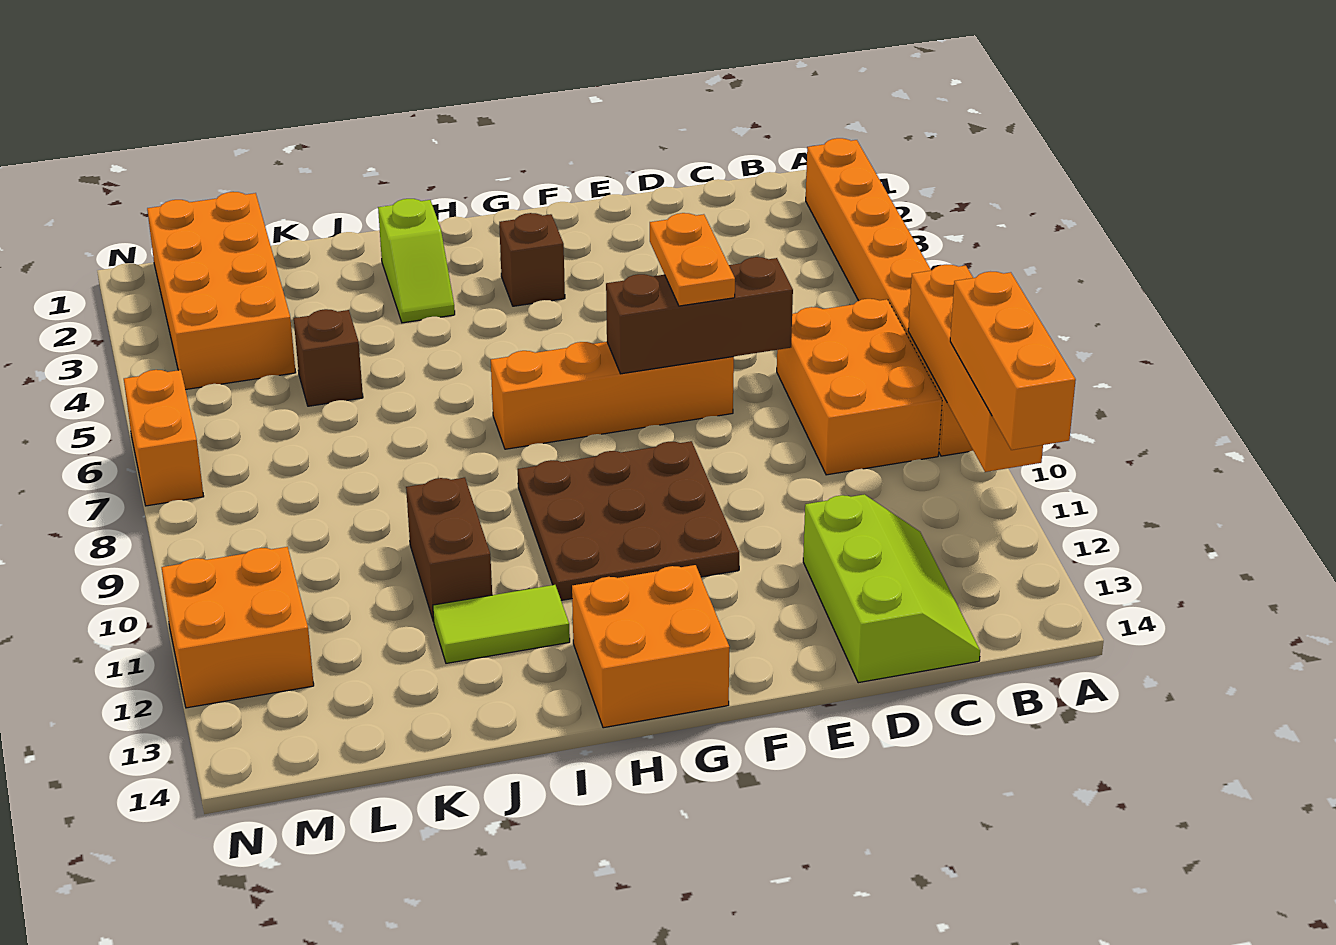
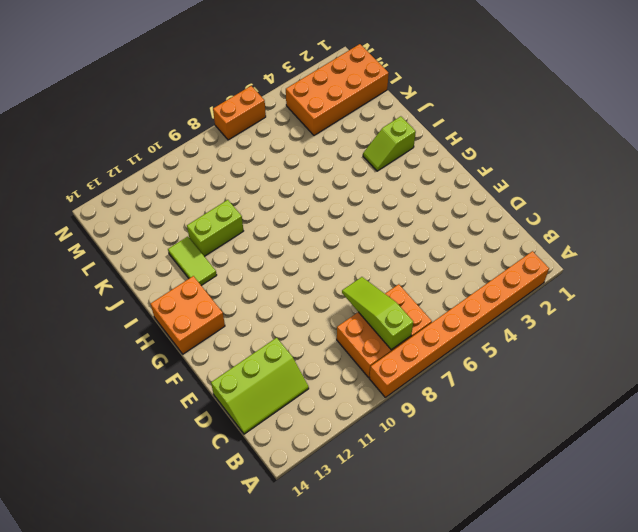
lime 1x3 slope [342,277,413,350] -> none
lime 1x2 brick [187,200,243,256] -> brown 1x2 brick [406,478,492,622]
none -> orange 1x4 brick [491,342,734,449]
none -> brown 3x3 plate [518,441,739,600]
none -> brown 1x1 brick [499,213,565,306]

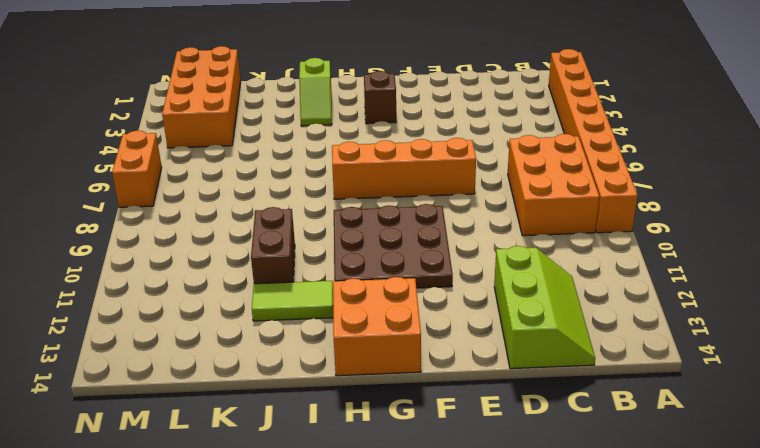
none -> brown 1x1 brick [294,309,363,406]
none -> orange 2x2 brick [162,547,314,708]
none -> orange 1x4 brick [908,265,1043,472]

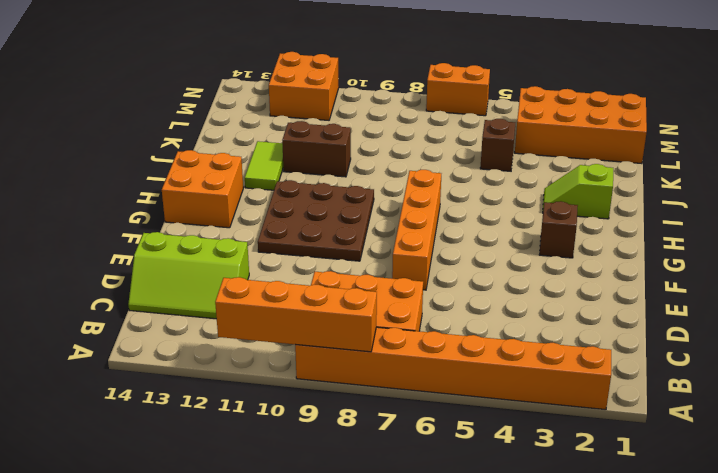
none -> brown 1x3 brick [606,257,793,374]
none -> orange 1x3 brick [950,272,1076,450]
none -> orange 1x2 plate [650,213,735,306]

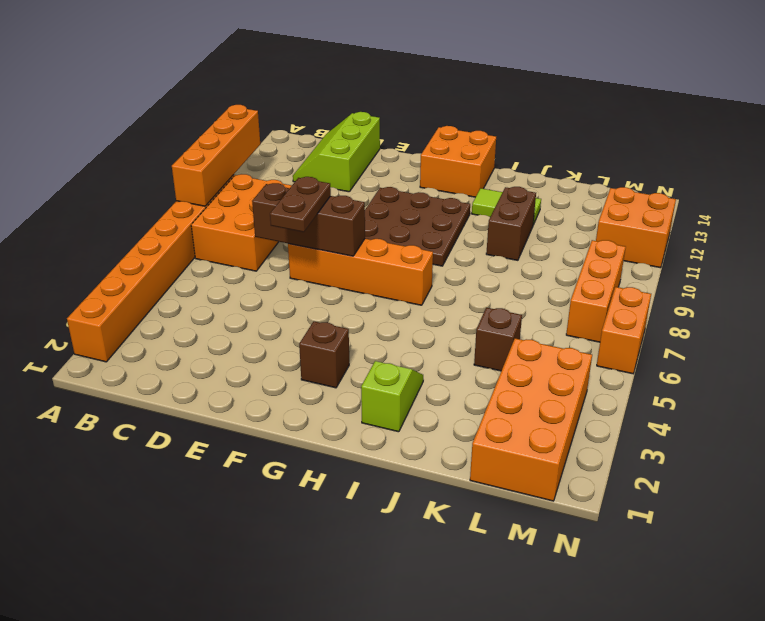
brown 1x2 plate [270,177,331,232] -> orange 1x2 plate [650,213,735,306]
orange 1x3 brick [566,240,626,342] -> orange 1x3 brick moved to [950,272,1076,450]

